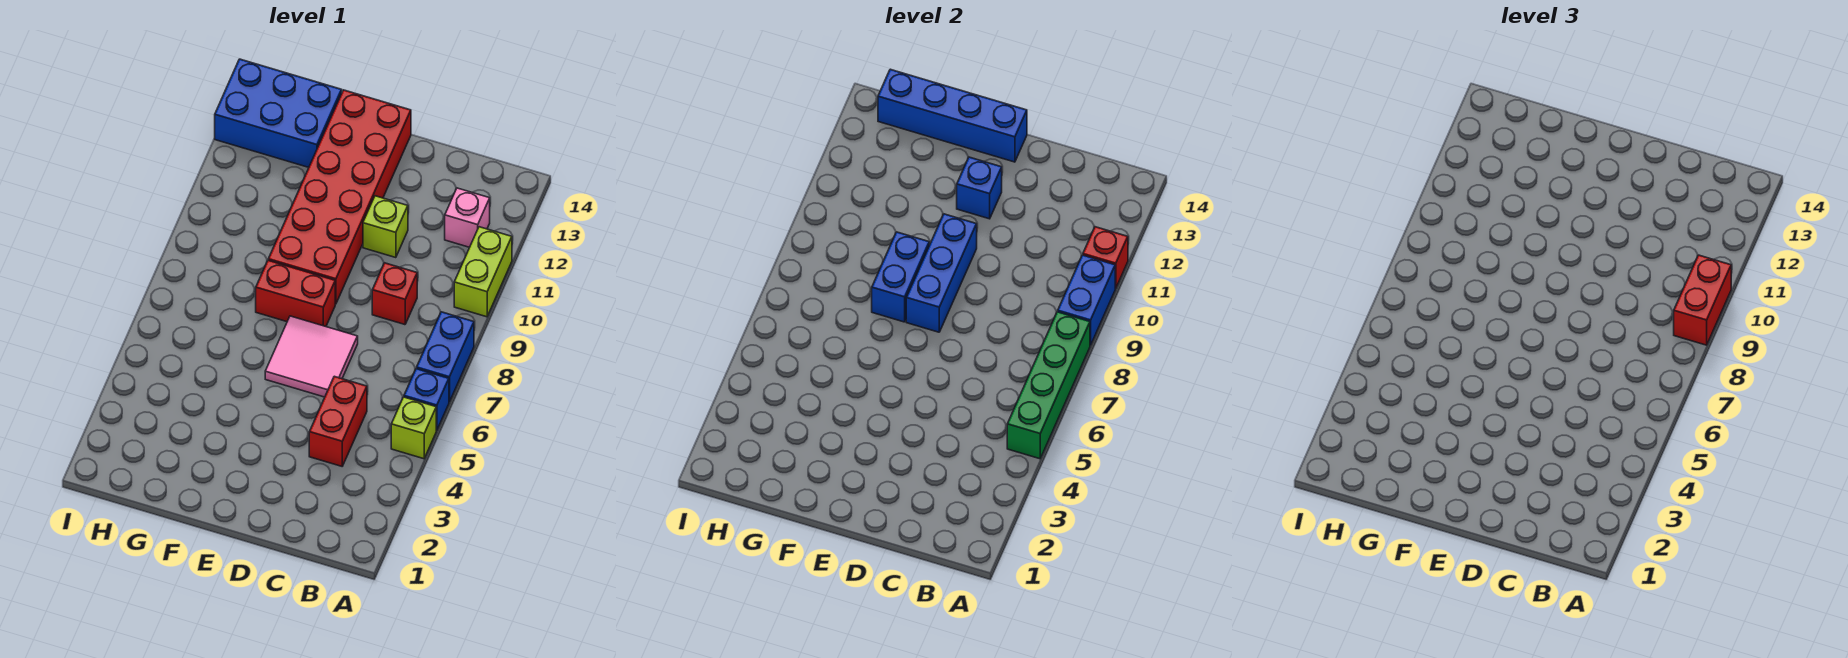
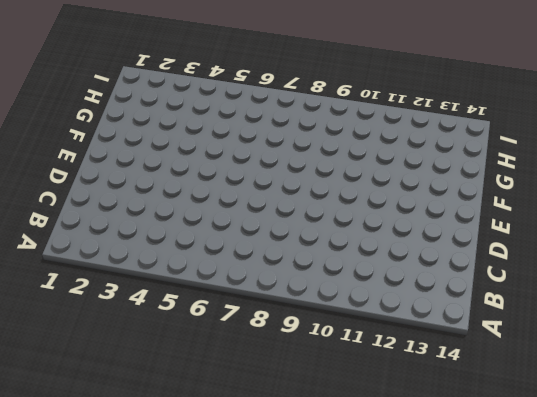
none -> lime 1x1 brick [391,397,436,459]
none -> blue 1x1 brick [404,369,449,430]
none -> blue 1x2 brick [417,312,474,402]

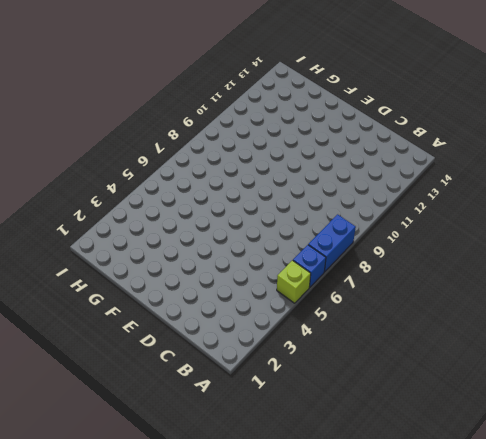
none -> lime 1x2 brick [454,227,512,317]
none -> pink 1x1 brick [445,188,490,247]
none -> red 1x2 brick [309,376,367,466]

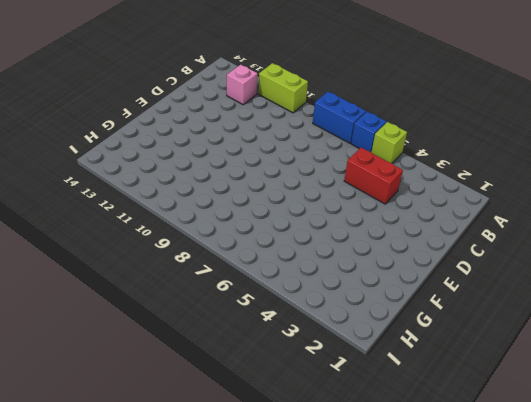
none -> red 1x1 brick [372,263,417,325]
none -> pink 2x2 tile [265,316,358,397]
none -> lime 1x1 brick [363,196,408,258]

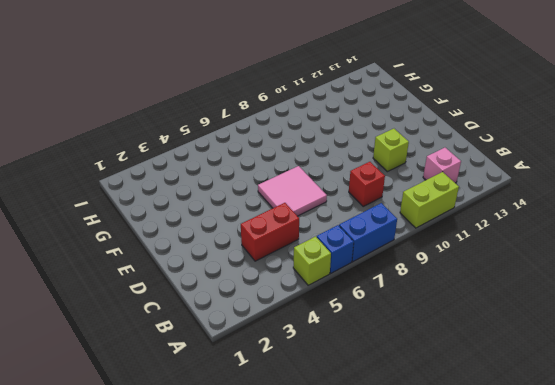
none -> red 1x2 brick [256,260,335,326]
none -> red 2x6 brick [268,90,411,304]
none -> blue 2x3 brick [215,59,342,167]

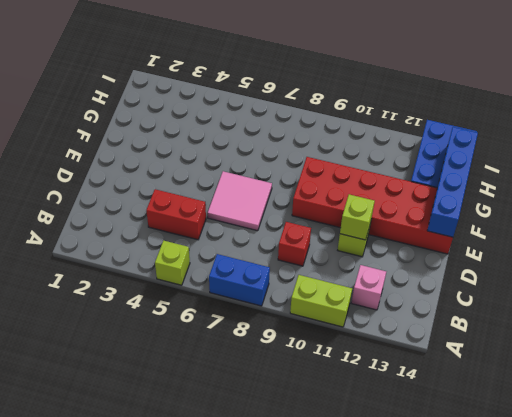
lime 1x1 brick [340,194,375,240] -> none
none -> blue 1x1 brick [404,369,449,430]
none -> red 1x2 brick [256,260,335,326]
none -> green 1x4 brick [1007,312,1090,459]

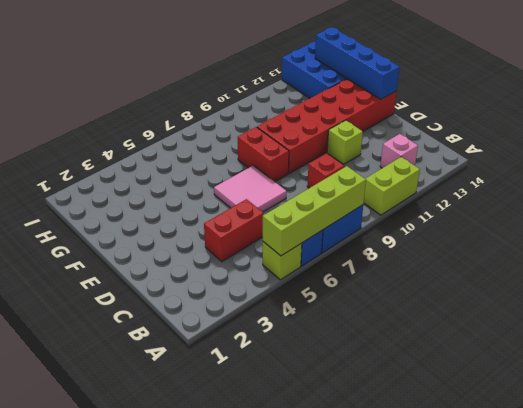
lime 1x4 brick [263,166,366,256] -> green 1x4 brick [1007,312,1090,459]
none -> blue 1x2 brick [1058,255,1115,345]
none -> red 1x1 brick [1083,227,1128,288]
none -> blue 1x3 brick [906,214,977,332]

